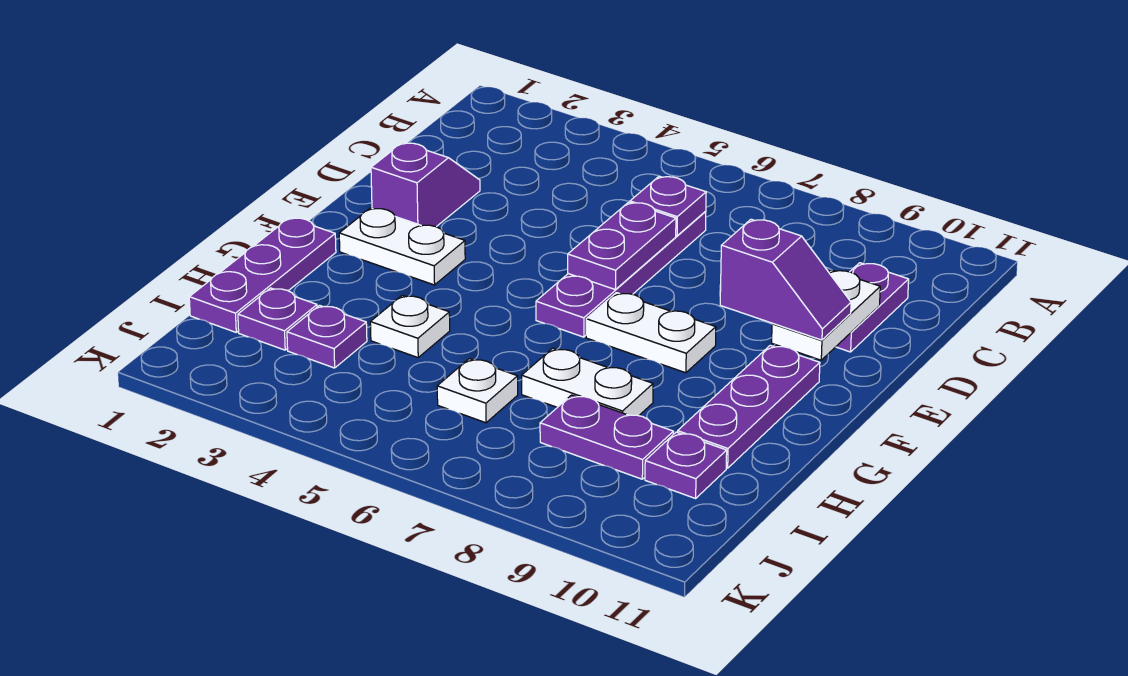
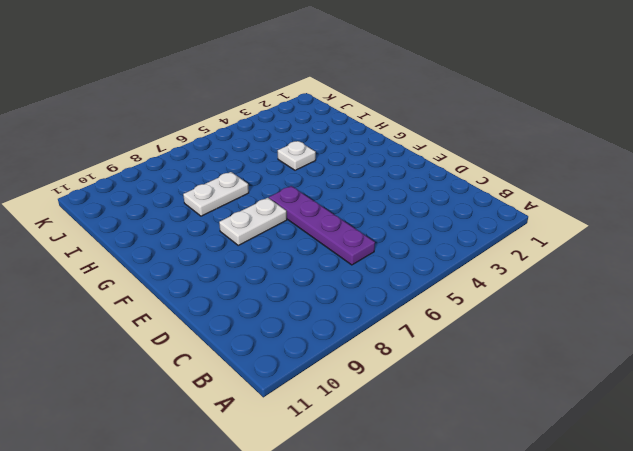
none -> purple 1x2 plate [836,263,909,352]
none -> purple 1x2 slope [371,142,480,227]
none -> white 1x2 plate [339,208,465,285]

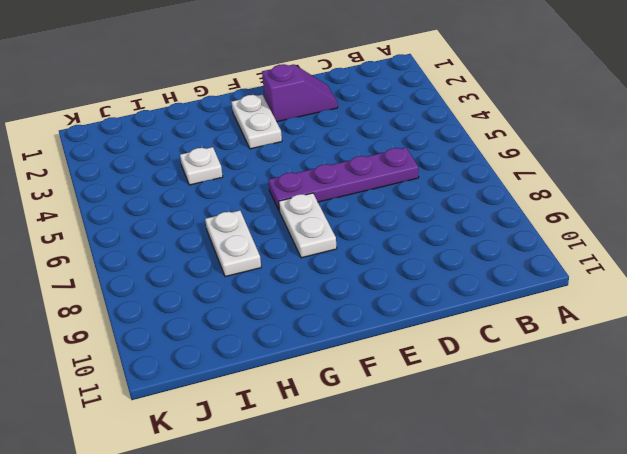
none -> purple 1x2 plate [836,263,909,352]
none -> purple 1x3 plate [678,345,820,468]
none -> purple 1x3 plate [189,218,336,332]

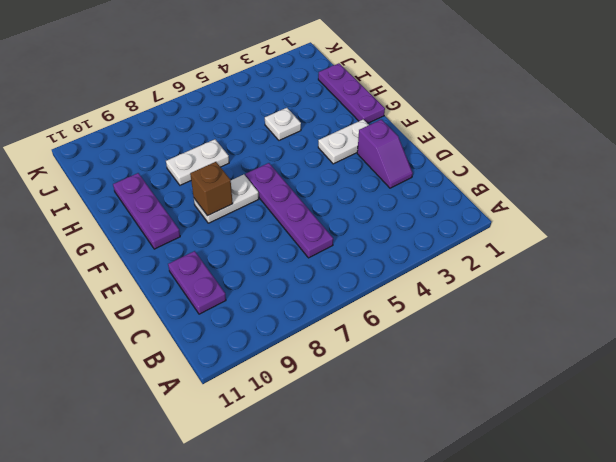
brown 1x1 brick [190,162,233,216] -> none
none -> purple 1x1 plate [238,288,317,350]
none -> purple 1x1 plate [287,305,367,368]
none -> white 1x1 plate [437,359,518,423]

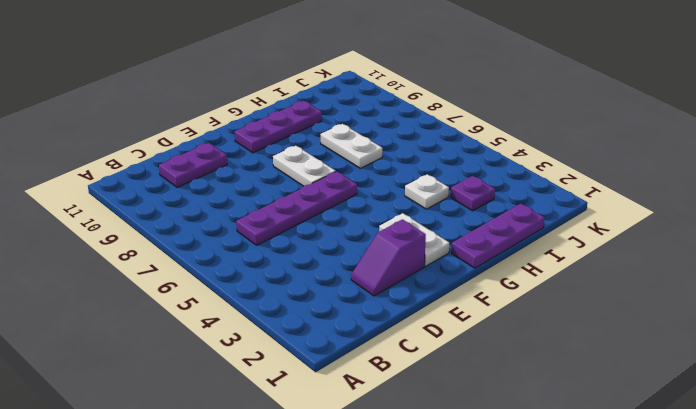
none -> purple 1x1 plate [238,288,317,350]
none -> white 1x1 plate [437,359,518,423]
none -> purple 1x2 plate [540,395,673,479]

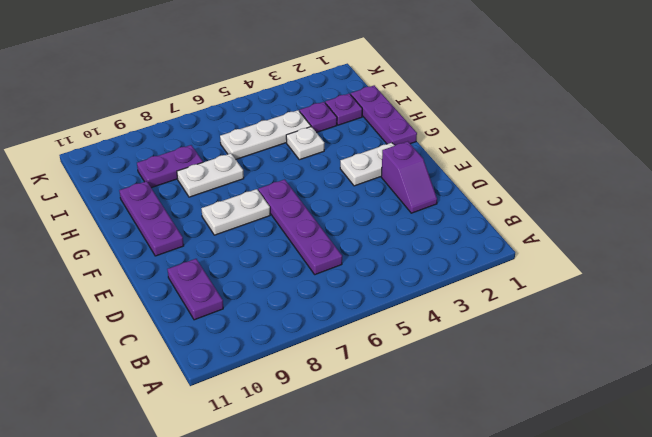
white 1x3 plate [220,110,311,159] -> white 1x1 plate [437,359,518,423]
none -> purple 1x1 plate [645,432,727,498]
none -> purple 1x1 plate [630,176,706,236]
none -> purple 1x2 plate [568,202,676,289]

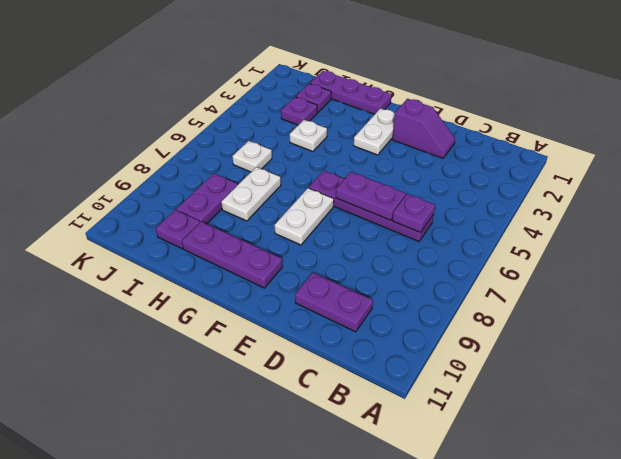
none -> white 1x2 plate [772,270,880,360]
none -> purple 1x2 slope [720,219,851,340]

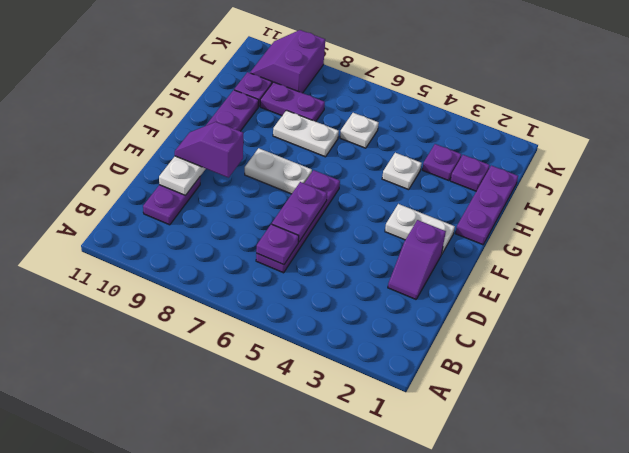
purple 2x2 slope [250,30,325,93] -> none

